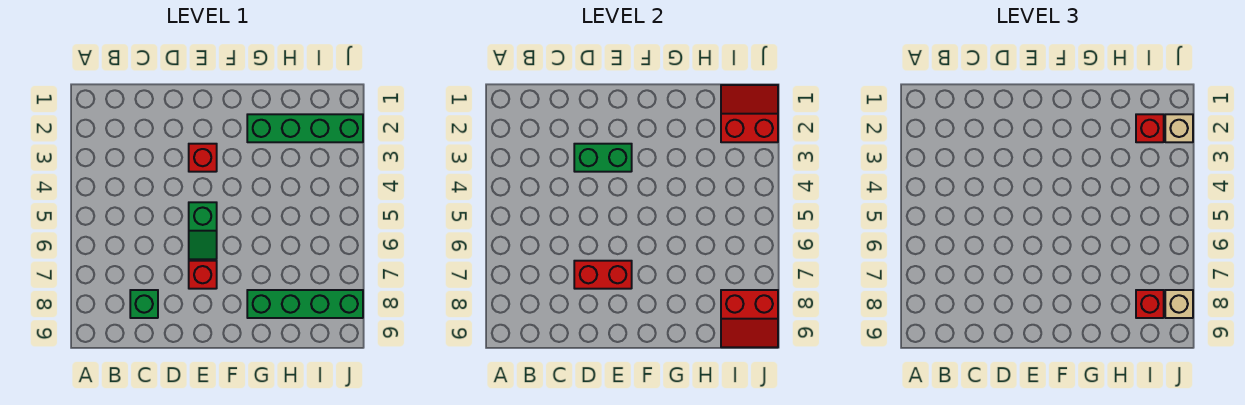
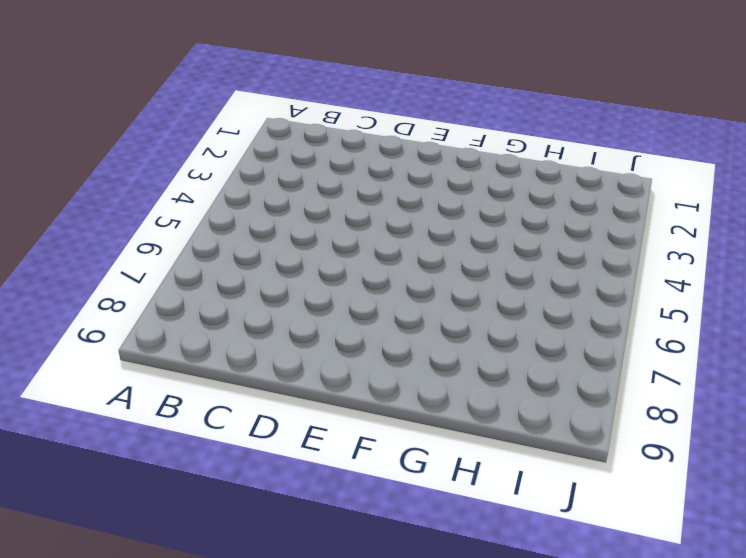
none -> green 1x1 brick [130,290,158,318]
none -> red 1x1 brick [189,144,217,172]
none -> green 1x2 slope [189,202,217,259]

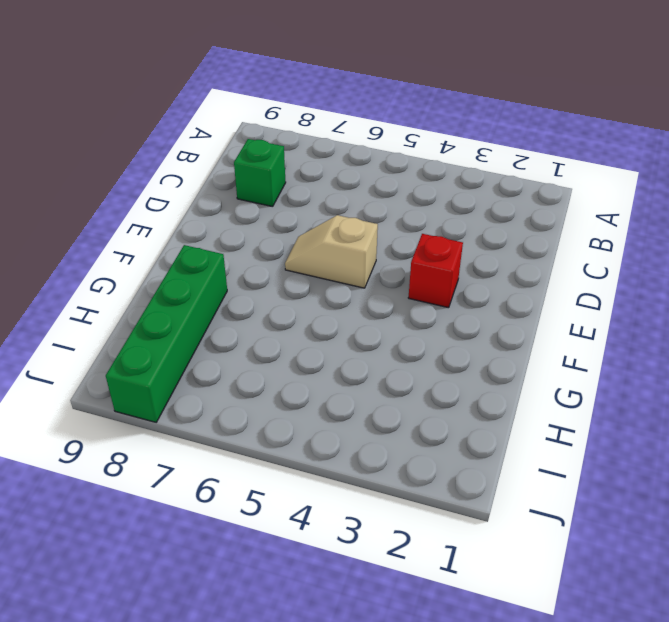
tan 1x2 slope [285,215,378,288] -> green 1x2 slope [189,202,217,259]
none -> red 1x1 brick [189,261,217,289]
none -> green 1x4 brick [247,114,363,142]
none -> green 1x2 brick [574,144,632,172]

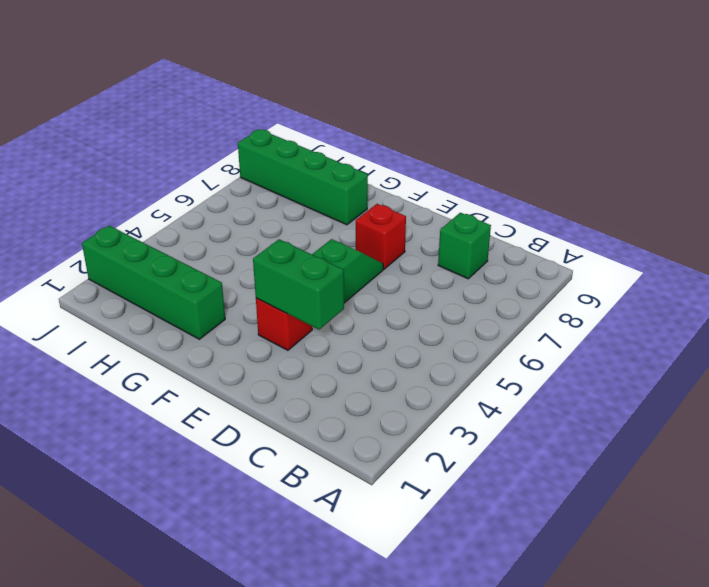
none -> red 1x2 brick [574,261,632,289]
none -> red 2x2 slope [721,85,778,142]
none -> red 2x2 slope [721,290,778,347]

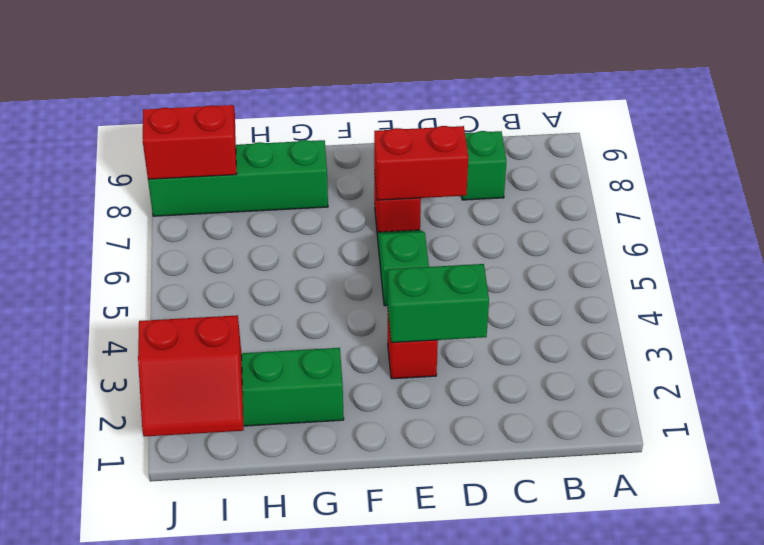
none -> red 1x1 brick [1136,114,1164,142]
none -> red 1x1 brick [1136,290,1164,318]
none -> tan 1x1 brick [1165,114,1193,142]

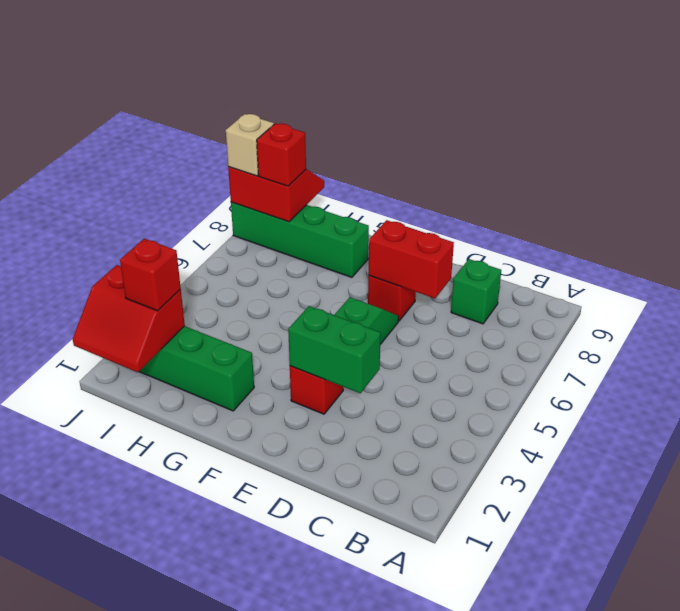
none -> tan 1x1 brick [1165,114,1193,142]

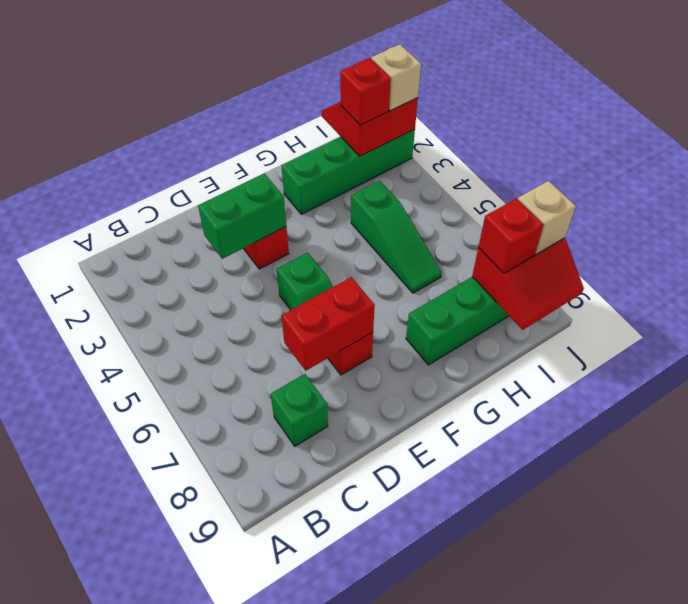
green 1x3 slope [351,181,442,293] -> none

